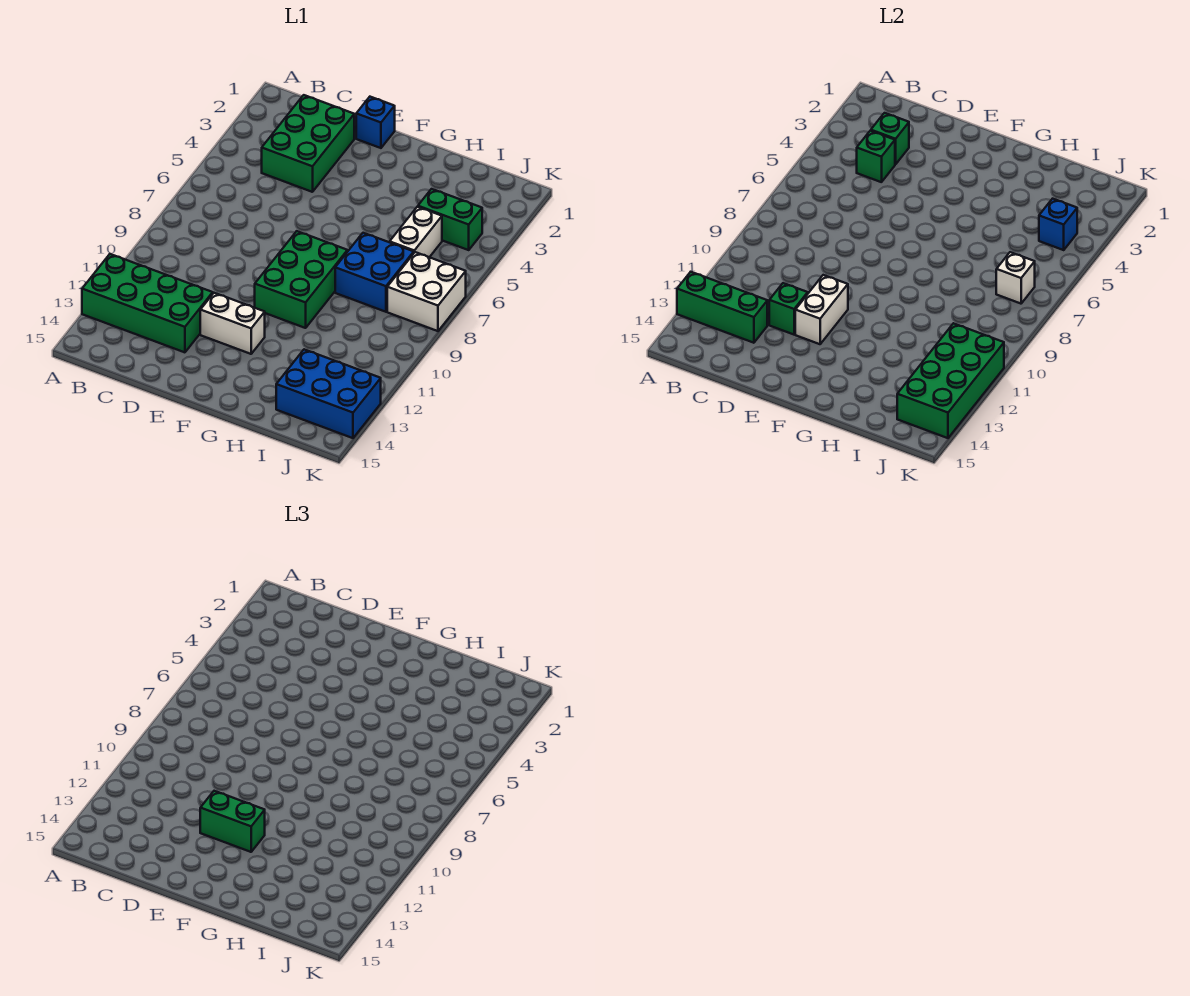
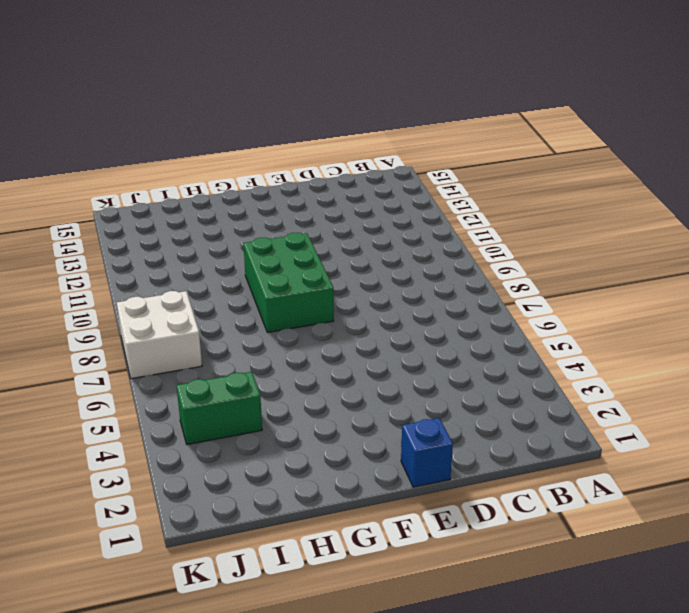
none -> green 2x4 brick [82,254,213,352]
none -> green 2x3 brick [262,95,354,192]
none -> white 1x2 brick [200,293,265,354]

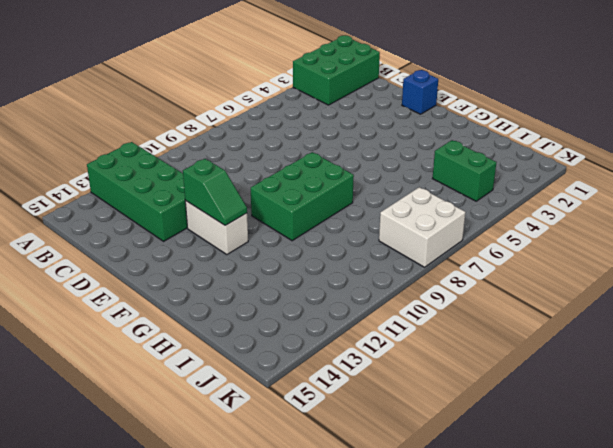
green 2x3 brick [293,35,380,105] -> green 2x3 brick moved to [262,95,354,192]
green 1x2 slope [183,159,247,225] -> white 1x2 brick [795,275,848,344]
none -> blue 2x2 brick [335,233,414,312]
none -> white 1x2 brick [390,207,442,257]
none -> blue 2x3 brick [276,349,381,438]

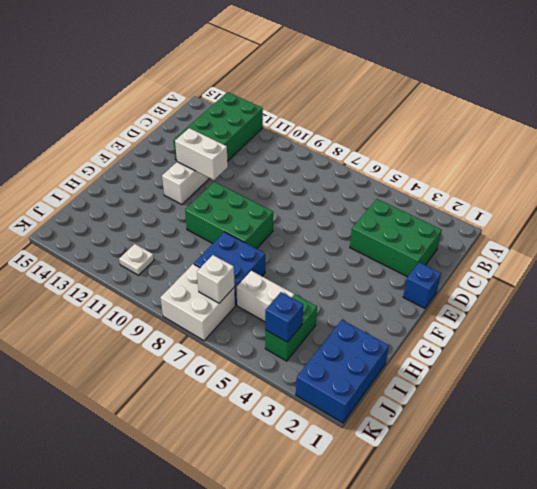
blue 2x3 brick [296,320,389,423] -> blue 2x3 brick moved to [276,349,381,438]
white 1x1 plate [119,244,154,275] -> none
none -> green 1x3 brick [677,272,767,343]
none -> green 1x1 brick [871,113,909,164]
none -> green 1x1 brick [857,131,895,182]

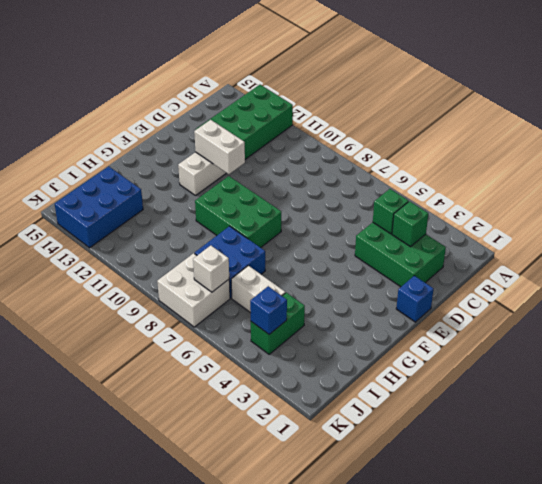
none -> green 1x3 brick [677,272,767,343]
none -> green 1x1 brick [769,283,808,335]
none -> green 2x4 brick [897,323,1004,438]

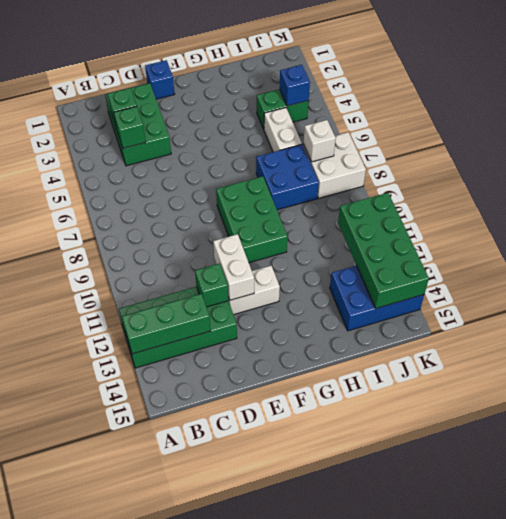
none -> green 1x2 brick [200,791,265,852]

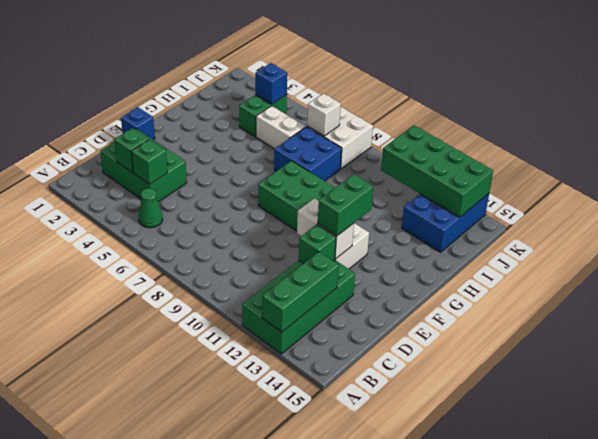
green 1x1 cone [138,188,163,228] -> none

